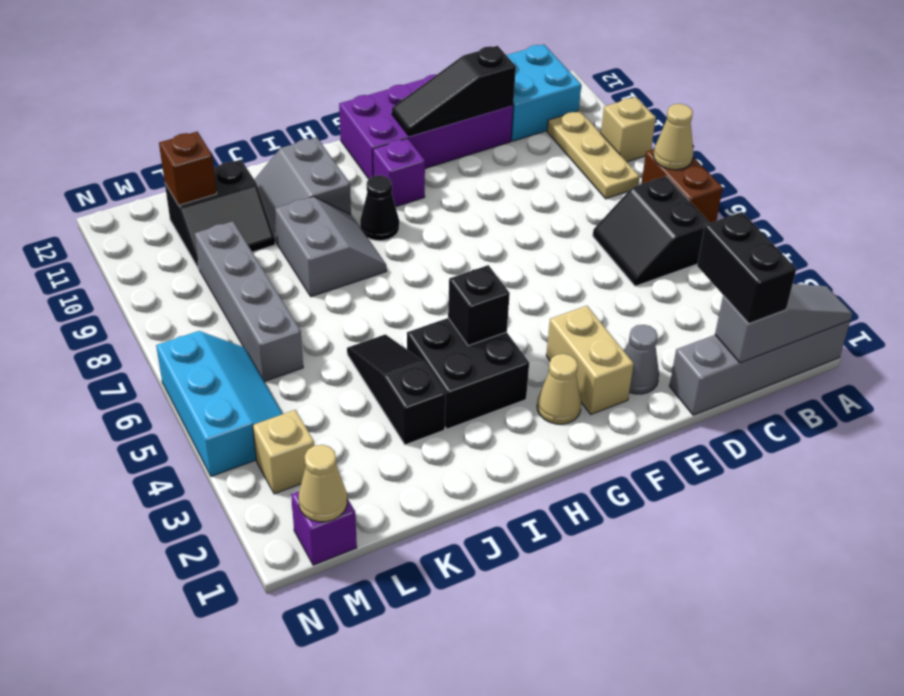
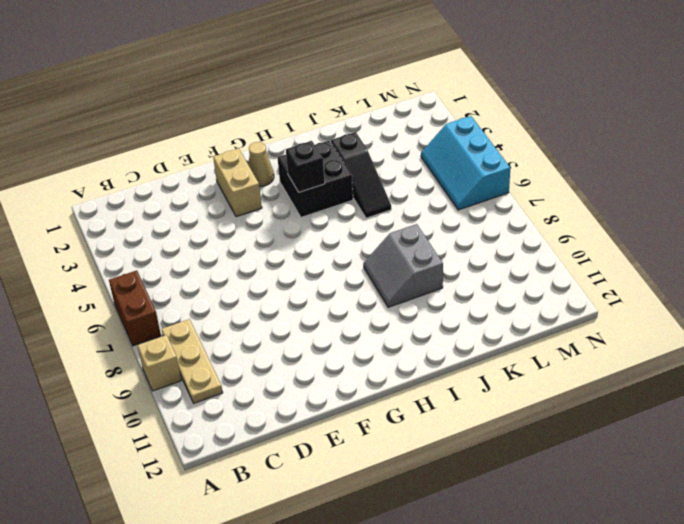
none -> grey 1x4 brick [670,321,850,415]
none -> black 2x2 slope [593,176,709,286]
none -> cyan 2x2 brick [506,44,581,141]

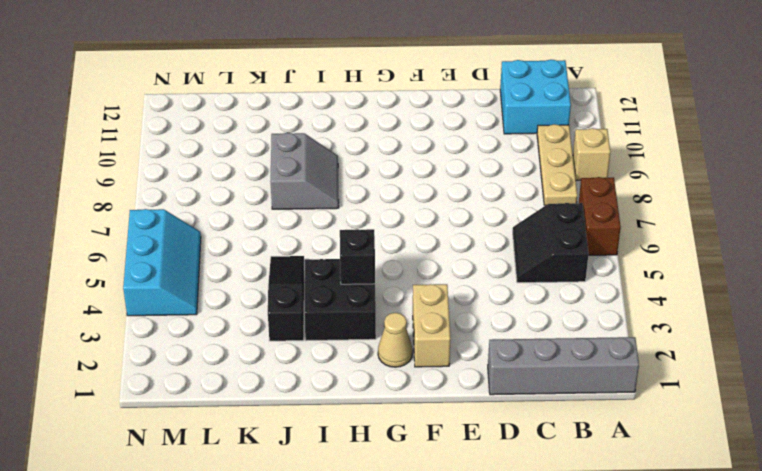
none -> purple 2x4 brick [339,74,513,179]
none -> grey 1x1 cone [624,325,659,394]
none -> purple 1x1 brick [373,138,425,207]

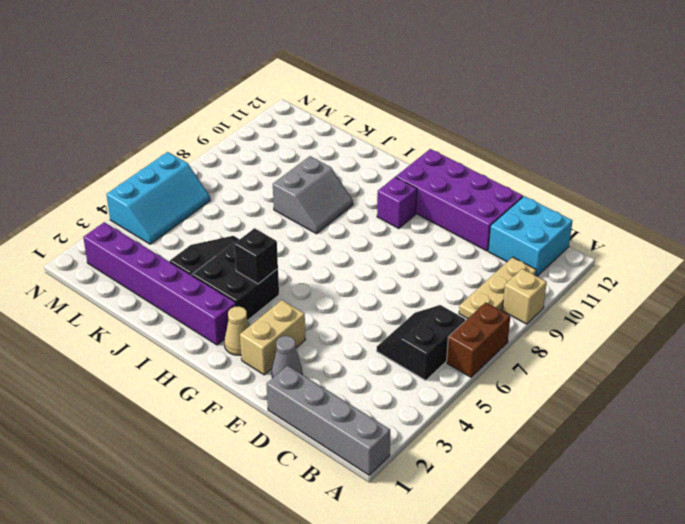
purple 1x6 brick [83,222,236,345] -> none
none -> black 1x1 cone [360,175,399,241]
none -> grey 2x2 slope [254,137,351,244]
none -> black 2x2 slope [165,160,275,269]

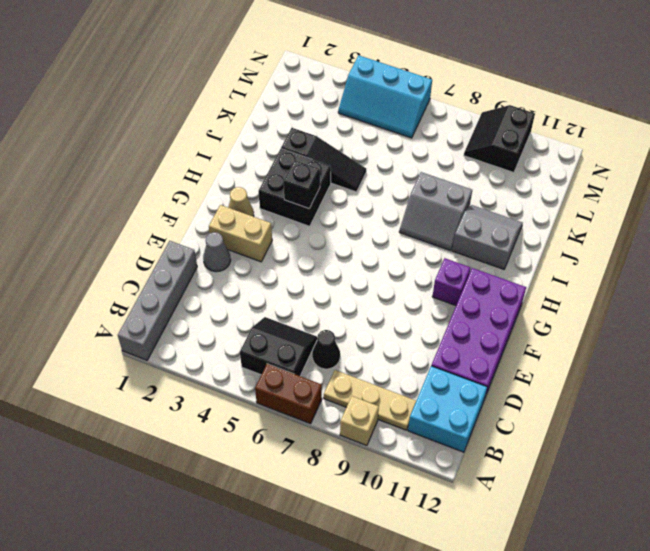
black 1x1 cone [312,330,340,369] -> black 1x1 cone moved to [360,175,399,241]
black 2x2 slope [464,105,535,173] -> black 2x2 slope moved to [165,160,275,269]
none -> grey 1x4 brick [195,221,303,381]
none -> purple 1x1 brick [291,491,357,565]
none -> tan 1x1 brick [253,410,314,494]

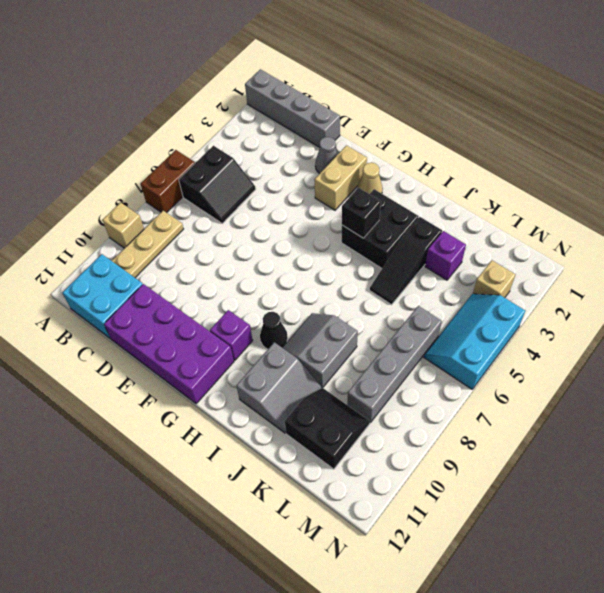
purple 1x1 brick [425,231,466,280] -> purple 1x1 brick moved to [291,491,357,565]
none -> grey 1x3 slope [715,284,853,363]
none -> tan 1x1 cone [654,104,693,170]
none -> black 1x3 slope [392,46,516,136]

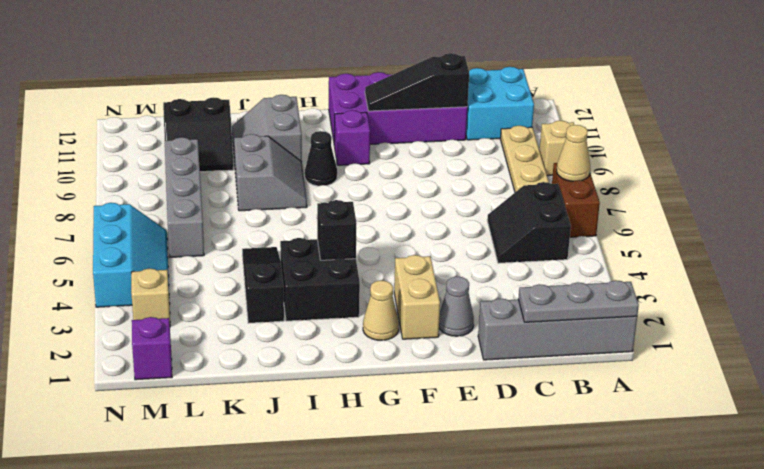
grey 1x3 plate [518,280,639,322] -> grey 1x3 slope [715,284,853,363]
none -> brown 1x1 brick [159,132,217,205]
none -> tan 1x1 cone [298,445,348,522]
none -> black 1x2 brick [697,212,796,324]

